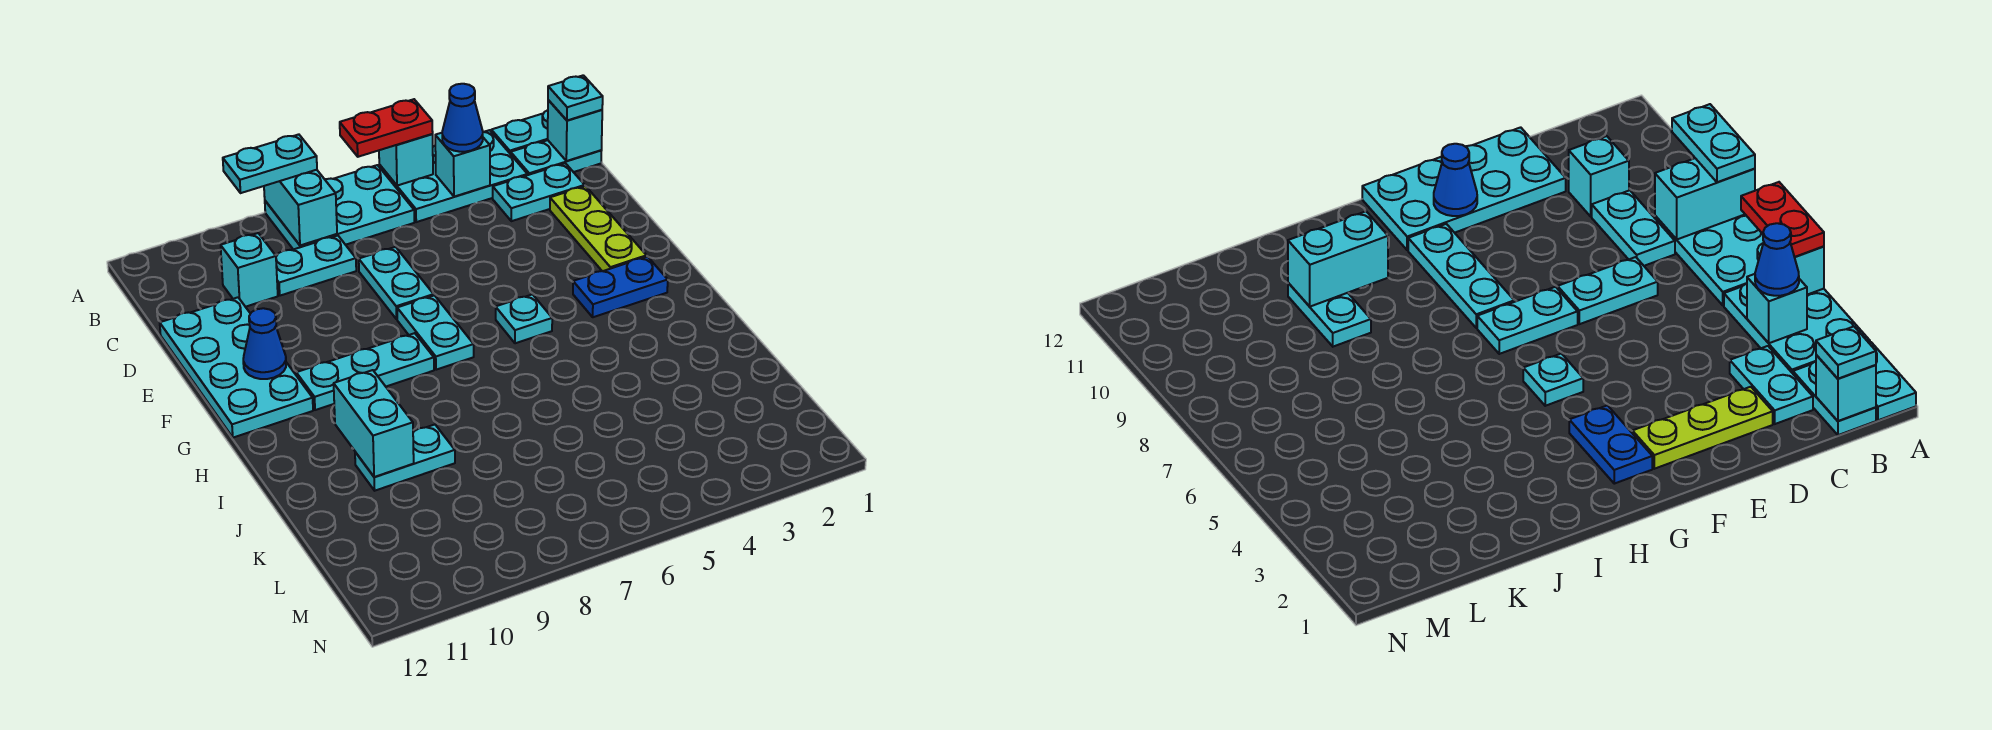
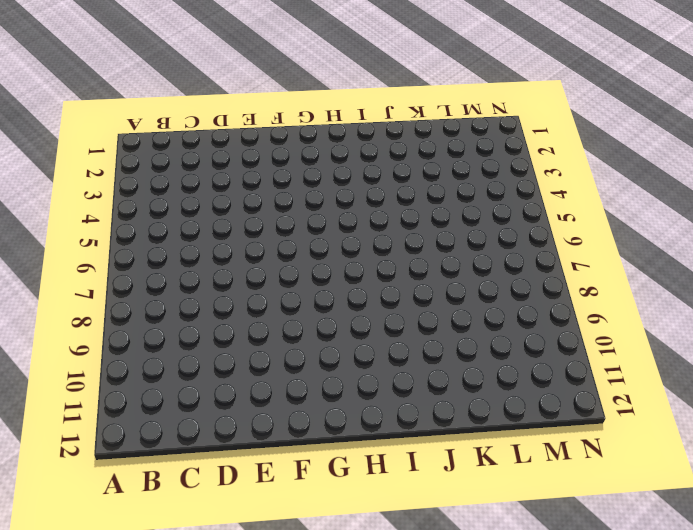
none -> cyan 1x2 plate [491,110,548,154]
none -> cyan 2x3 plate [379,130,527,222]
none -> cyan 2x3 plate [265,165,414,250]

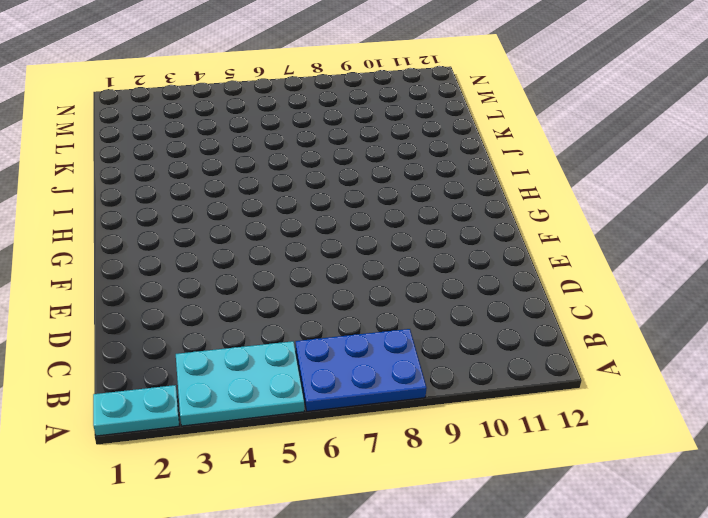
blue 2x3 plate [296,329,427,411] -> cyan 2x3 plate [265,165,414,250]
none -> cyan 1x2 plate [511,140,601,175]
none -> cyan 1x2 plate [493,163,585,221]
none -> cyan 1x2 plate [276,236,356,296]

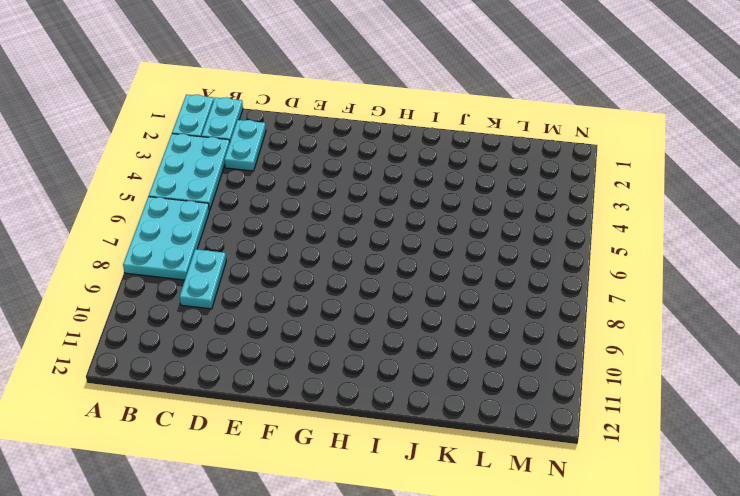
none -> cyan 1x1 brick [221,233,278,307]
none -> lime 1x3 plate [550,186,647,271]
none -> cyan 1x2 plate [359,247,434,319]

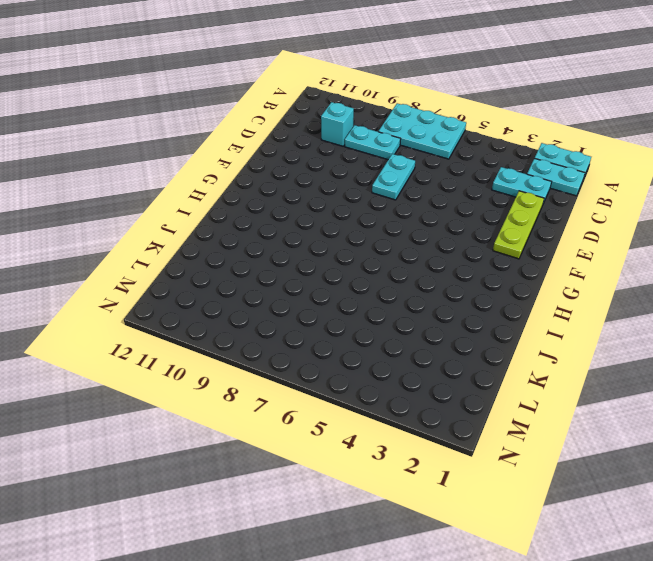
none -> cyan 2x3 plate [379,130,527,222]
none -> cyan 2x4 plate [160,297,313,438]
none -> cyan 1x2 plate [397,295,474,370]

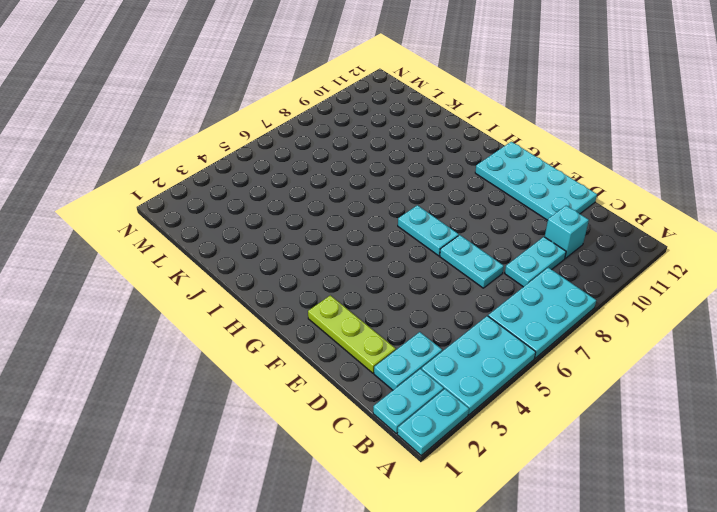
none -> blue 1x2 plate [573,256,668,317]
none -> cyan 1x1 plate [496,294,552,343]
none -> cyan 1x3 plate [296,333,434,410]

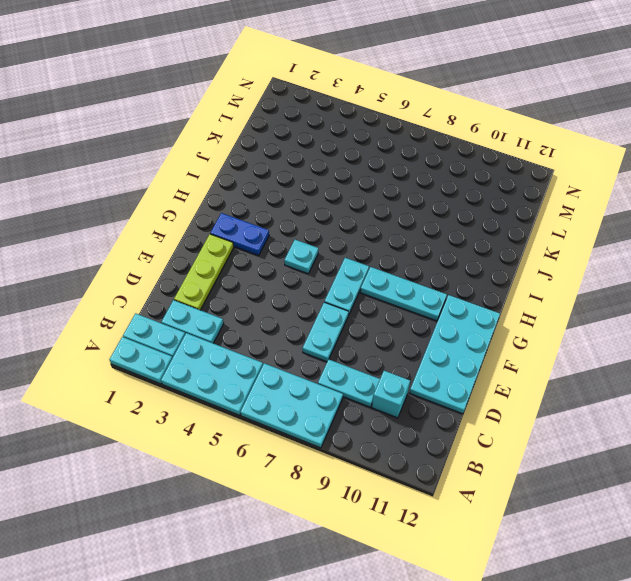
none -> cyan 1x2 plate [355,425,455,491]
none -> cyan 1x1 brick [379,134,433,186]
none -> cyan 1x2 brick [264,170,337,245]

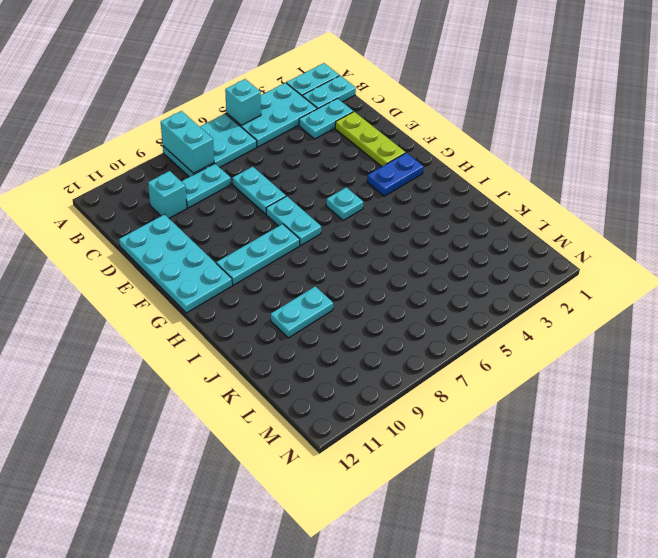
none -> cyan 1x1 brick [548,100,602,161]
none -> cyan 1x1 brick [435,133,490,197]
none -> blue 1x1 cone [243,308,286,379]

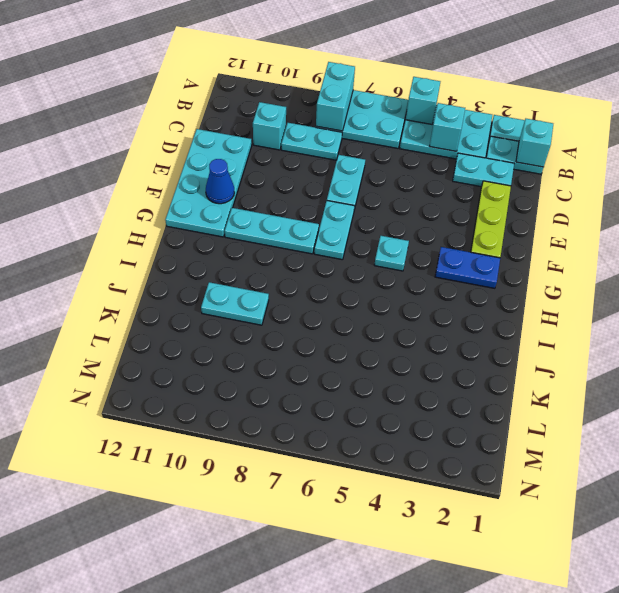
none -> cyan 1x2 brick [334,370,414,477]
none -> red 1x2 plate [340,99,433,157]
none -> cyan 1x2 plate [223,134,317,193]

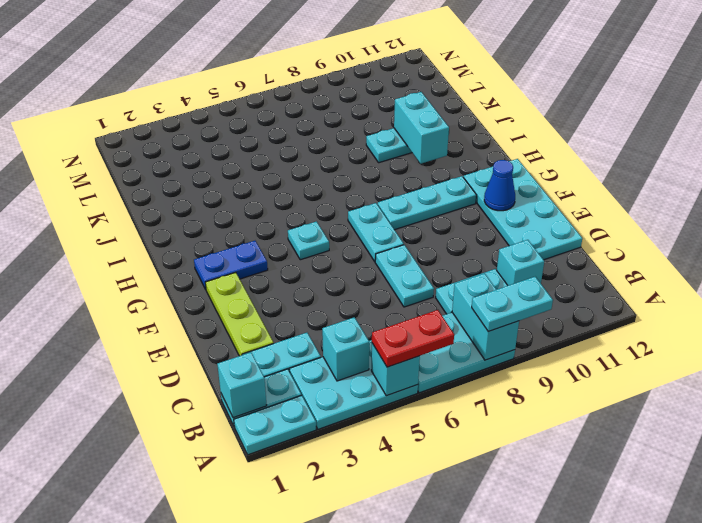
none -> cyan 1x1 plate [548,75,603,120]
none -> blue 1x1 cone [442,84,483,152]

